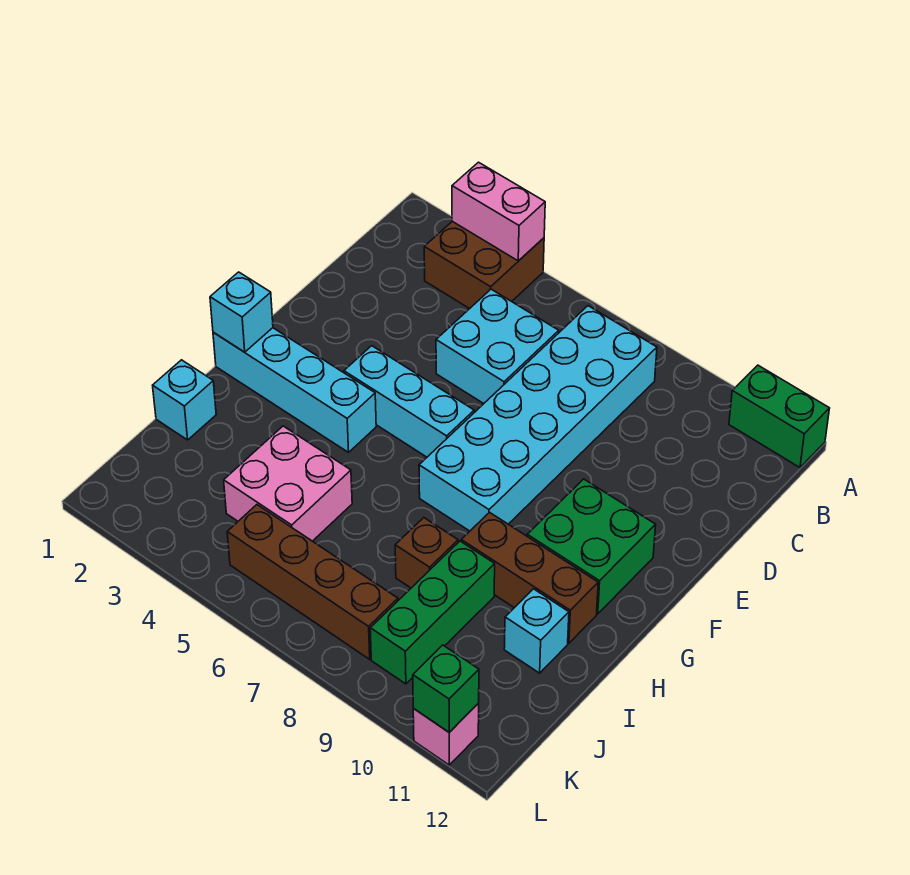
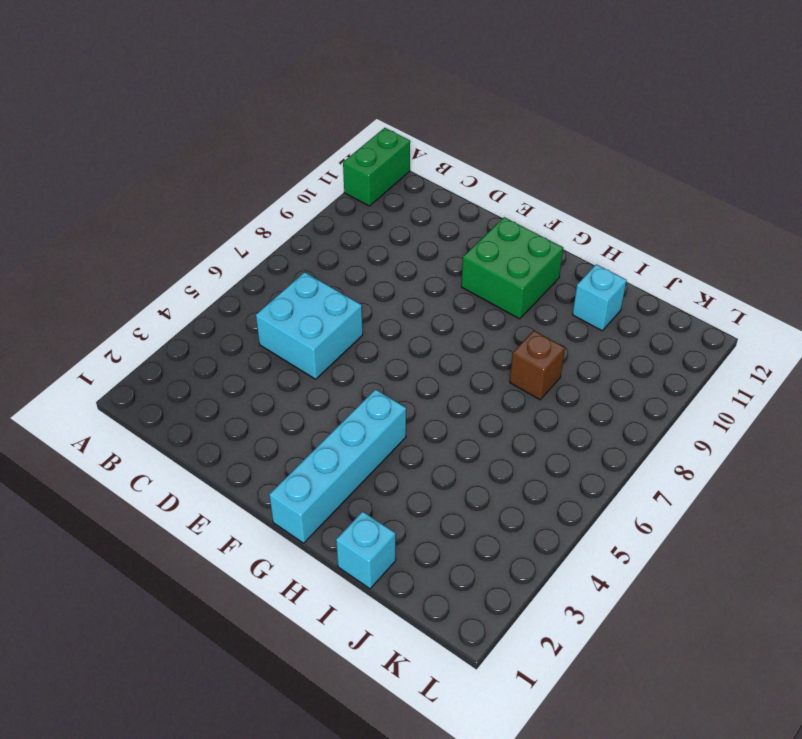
none -> brown 2x2 brick [424,221,544,309]
none -> cyan 2x6 brick [419,306,657,531]
none -> cyan 1x3 brick [344,346,474,457]

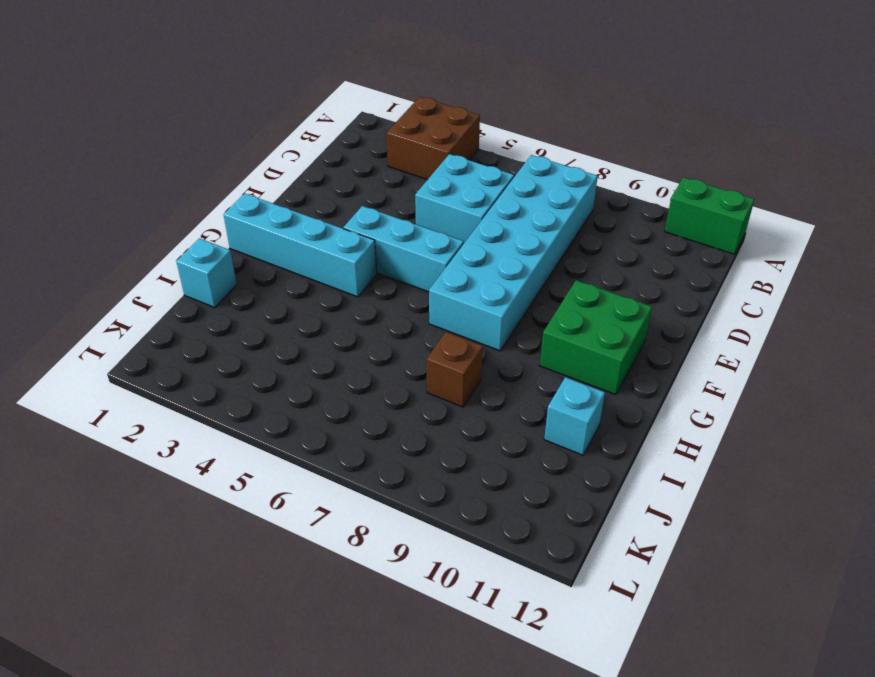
none -> brown 1x3 brick [461,512,598,643]
none -> pink 2x2 brick [224,426,352,541]
none -> green 1x3 brick [370,541,495,684]

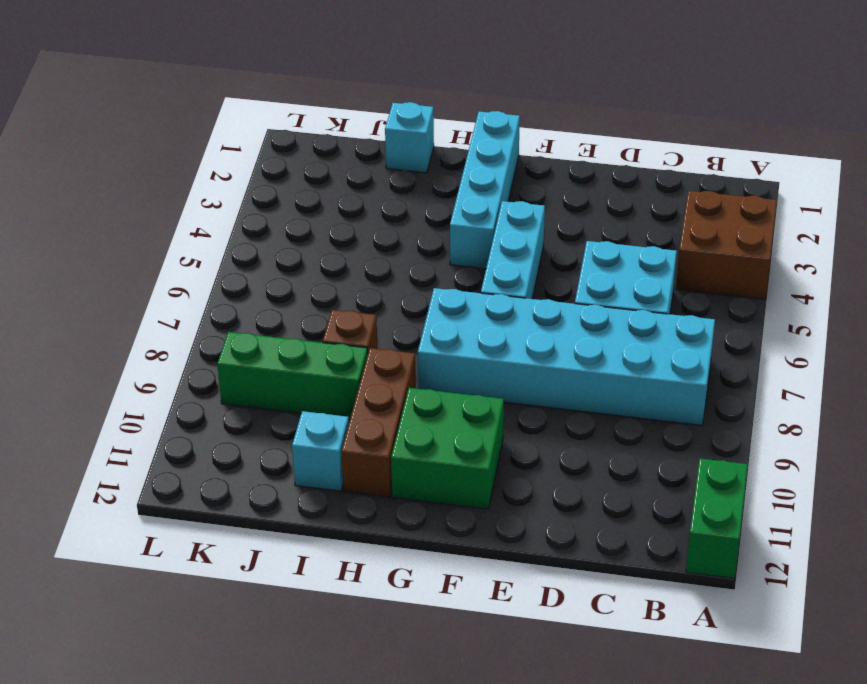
none -> pink 2x2 brick [224,426,352,541]
none -> brown 1x4 brick [227,505,398,659]
none -> pink 1x1 brick [413,703,479,765]

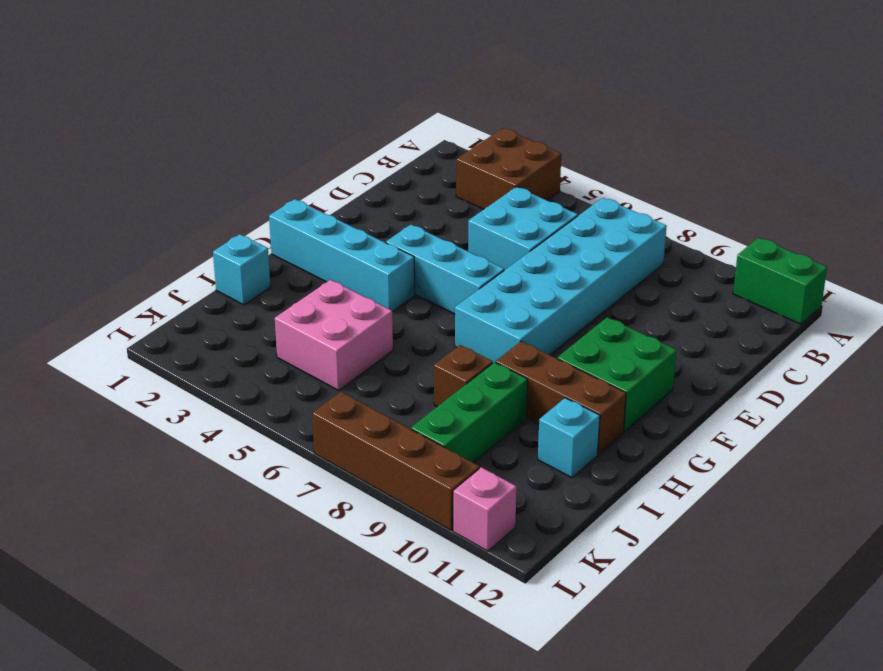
brown 1x4 brick [312,392,479,530] -> brown 1x4 brick moved to [227,505,398,659]
none -> pink 1x2 brick [452,162,545,261]
none -> cyan 1x1 brick [210,272,273,352]
none -> green 1x1 brick [413,645,479,732]

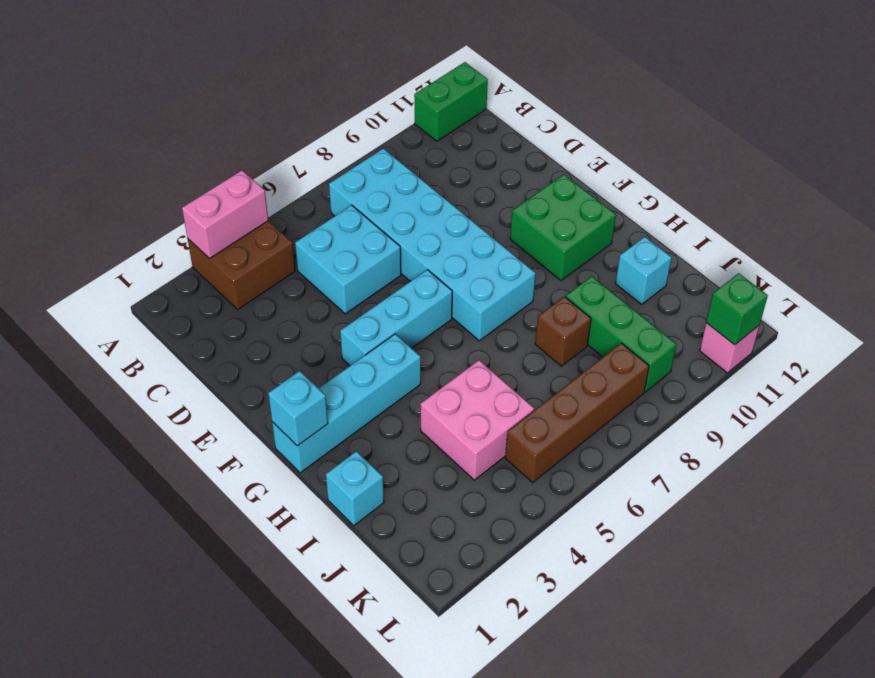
none -> brown 1x3 brick [461,512,598,643]

